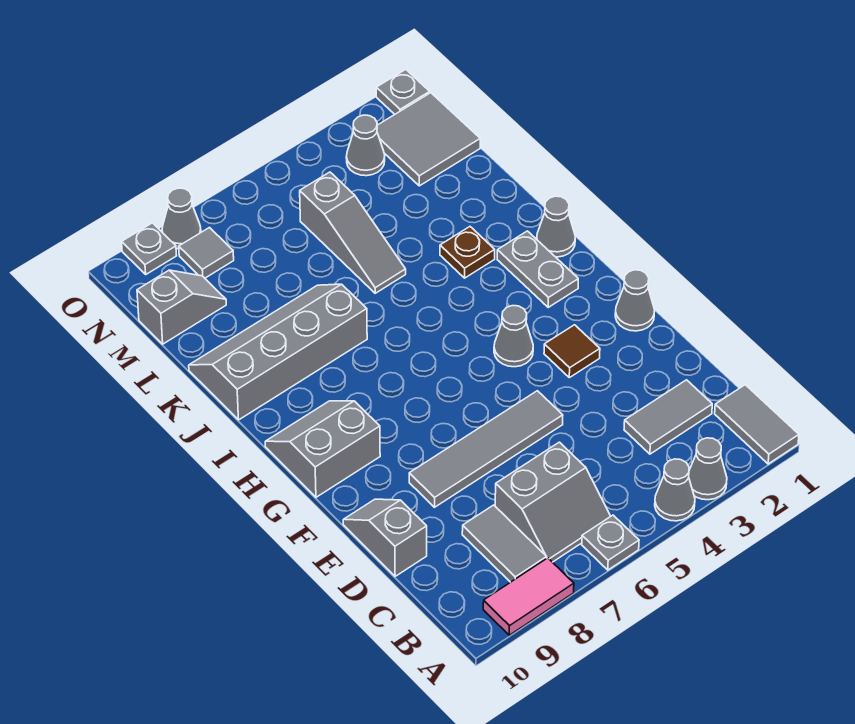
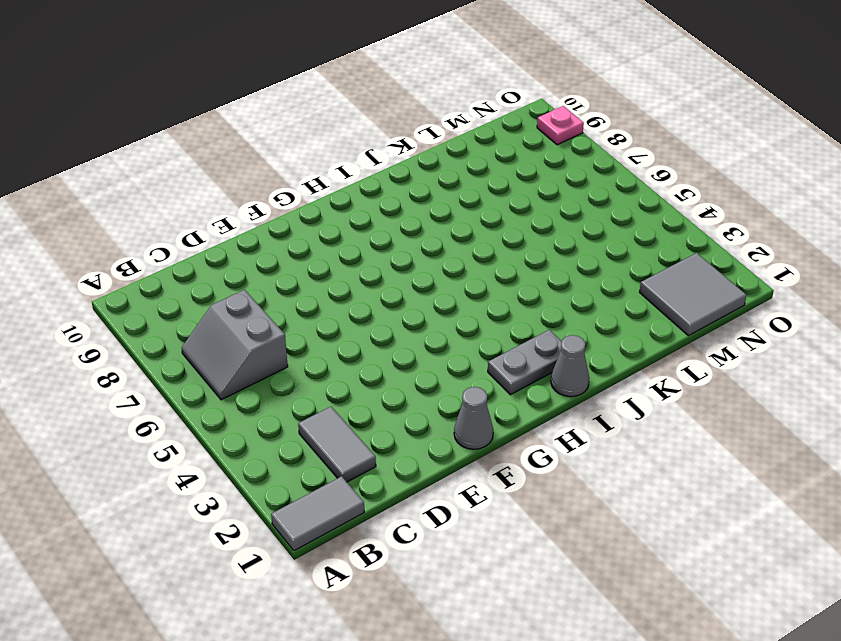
pink 1x1 plate [537,106,584,145] -> grey 1x1 plate [122,223,177,274]
none -> grey 1x1 cone [689,438,727,500]
none -> grey 1x1 cone [655,459,695,521]
none -> grey 1x1 plate [582,515,639,570]

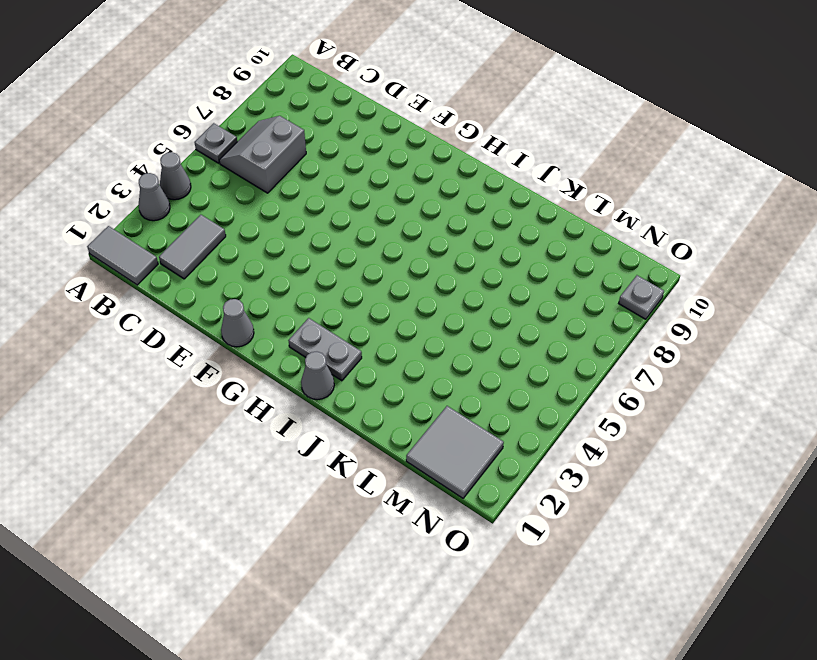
none -> pink 1x2 tile [483,558,574,635]
none -> grey 1x2 tile [462,505,547,582]
none -> grey 1x2 slope [343,499,427,576]

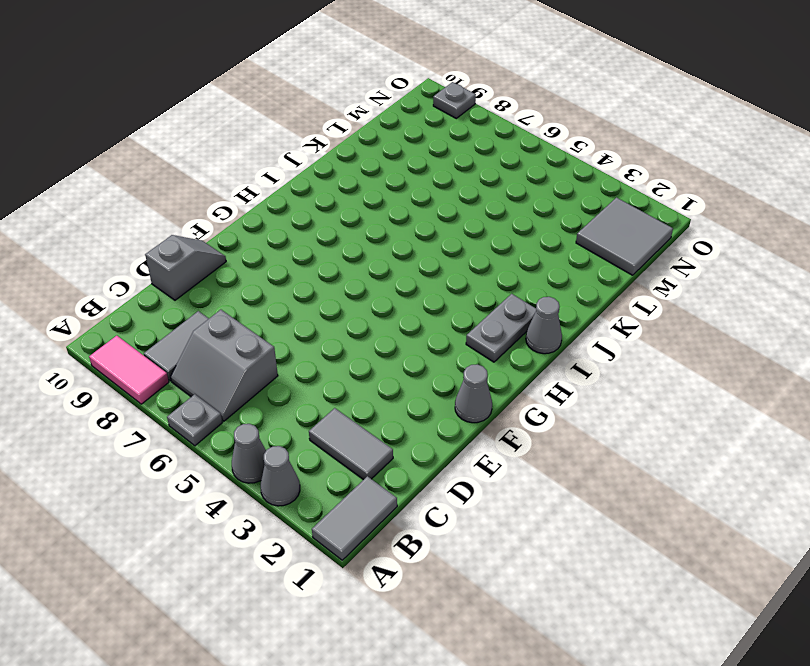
none -> grey 1x4 tile [409,391,563,507]
none -> brown 1x1 tile [544,325,600,378]
none -> grey 1x1 cone [494,306,533,367]

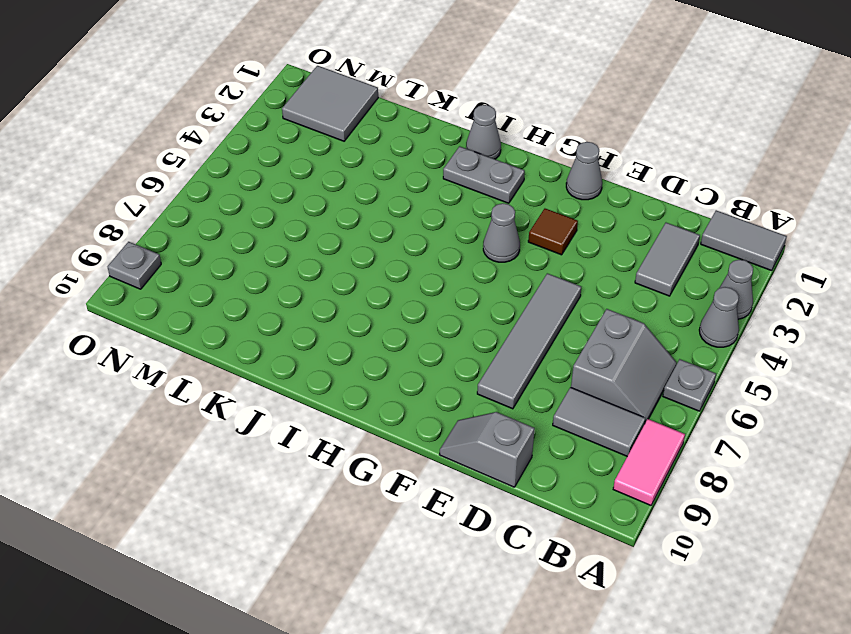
none -> grey 2x2 slope [265,401,380,497]
none -> brown 1x1 plate [440,227,495,278]
none -> grey 2x4 slope [189,284,367,420]

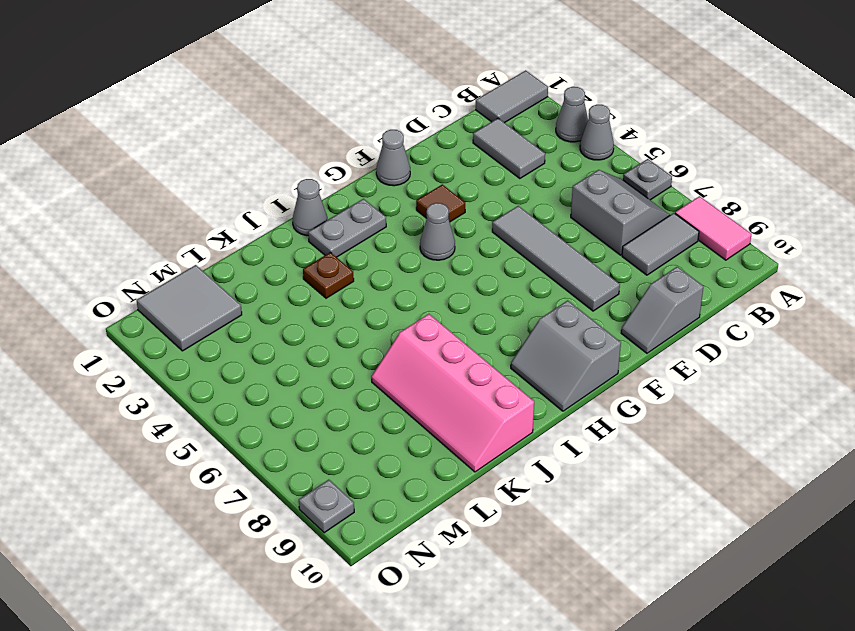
pink 2x4 slope [371,314,534,472] -> grey 2x4 slope [189,284,367,420]
none -> grey 1x3 slope [300,172,406,293]
none -> grey 1x2 slope [137,270,226,344]
none -> grey 1x1 cone [346,115,385,176]

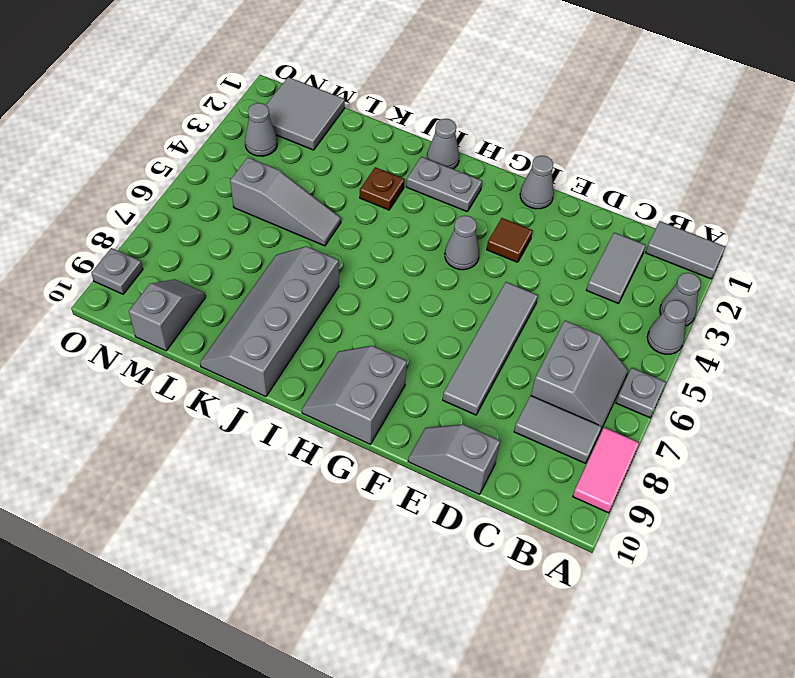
none -> grey 1x1 tile [179,228,234,278]
none -> grey 1x1 plate [376,70,430,114]
none -> grey 1x1 cone [162,188,201,249]

